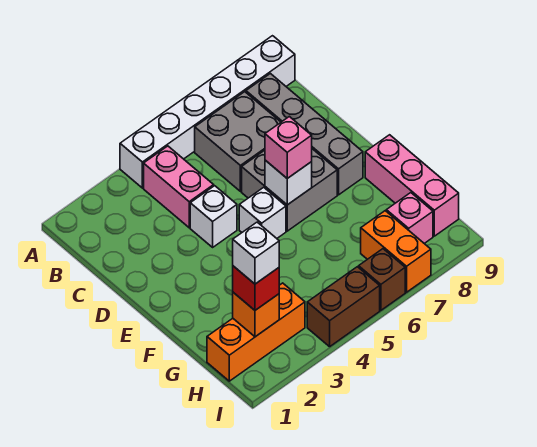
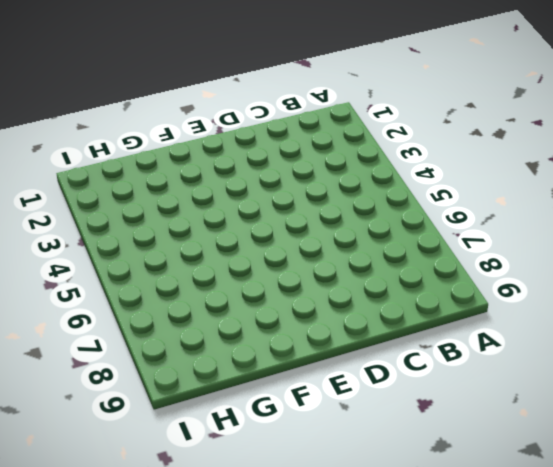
none -> white 1x6 brick [120,36,295,188]
none -> pink 1x2 brick [144,146,214,228]
none -> grey 2x2 brick [195,92,281,191]

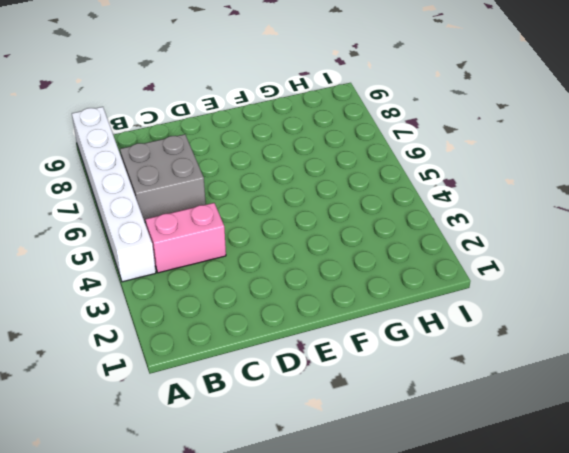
none -> grey 1x4 brick [246,74,363,195]
none -> white 1x1 brick [190,186,237,247]
none -> grey 2x2 brick [242,149,337,231]

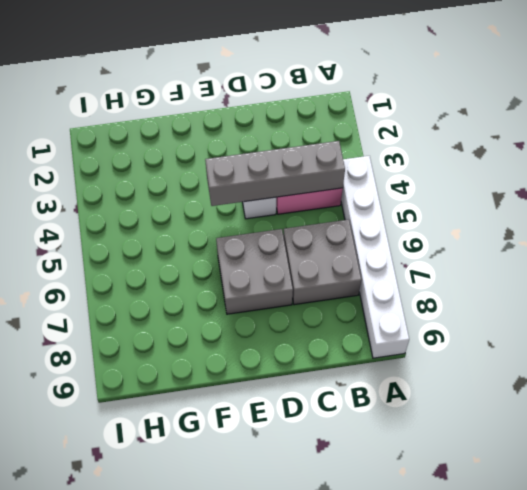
grey 1x4 brick [205,141,345,206] -> grey 1x4 brick moved to [246,74,363,195]
none -> white 1x1 brick [239,187,286,238]
none -> pink 1x3 brick [365,135,459,236]
none -> orange 1x3 brick [207,283,305,381]

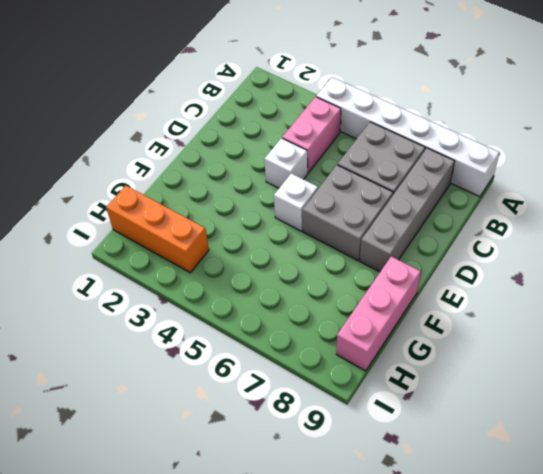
none -> orange 1x2 brick [361,211,431,292]
none -> pink 1x1 brick [386,193,433,244]
none -> brown 1x2 brick [307,267,380,347]

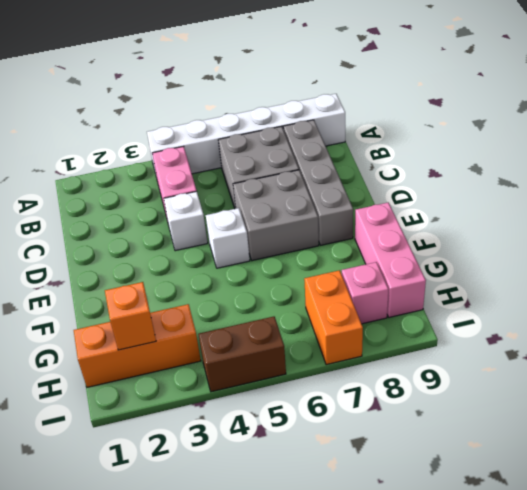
none -> brown 1x1 brick [359,249,405,310]
none -> white 1x1 brick [265,160,312,205]
none -> pink 1x1 brick [265,117,312,178]

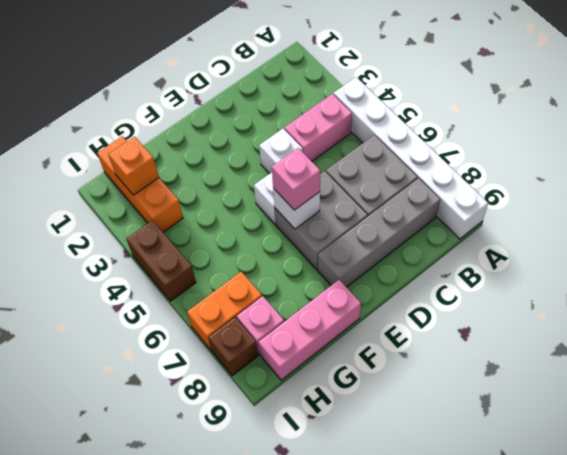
brown 1x1 brick [208,317,258,376] -> brown 1x1 brick moved to [359,249,405,310]
none -> red 1x1 brick [233,266,279,310]
none -> white 1x1 brick [233,222,279,284]

